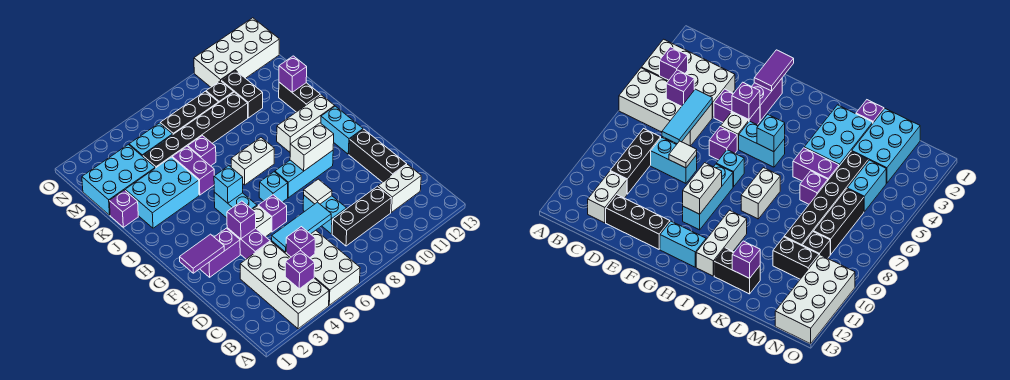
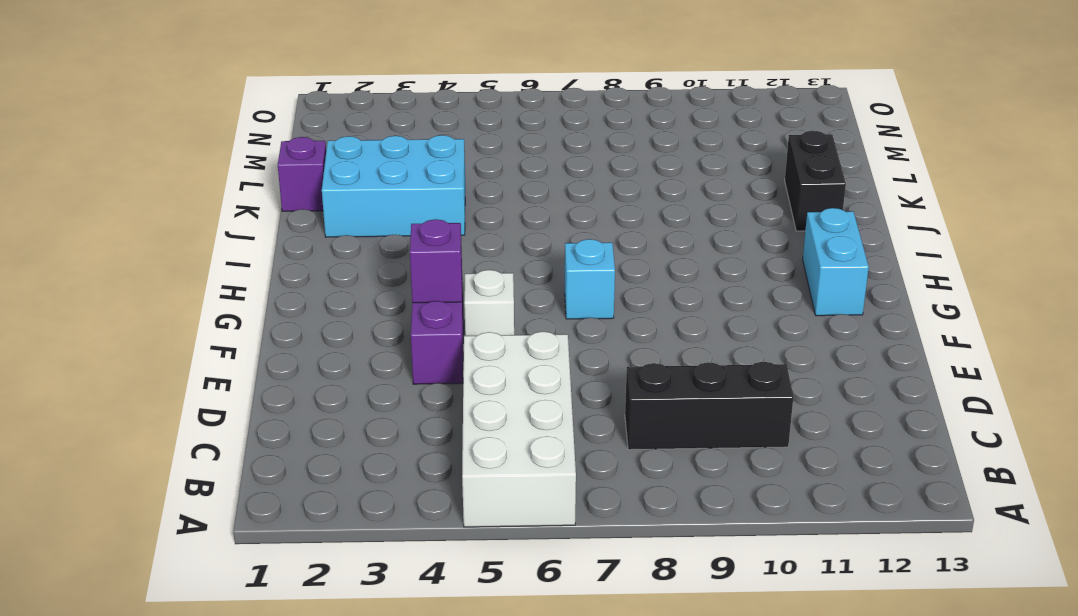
none -> white 2x4 brick [240,242,329,329]
none -> white 1x2 brick [378,164,421,212]
none -> cyan 1x2 brick [303,196,347,234]
none -> black 1x3 brick [349,129,407,182]

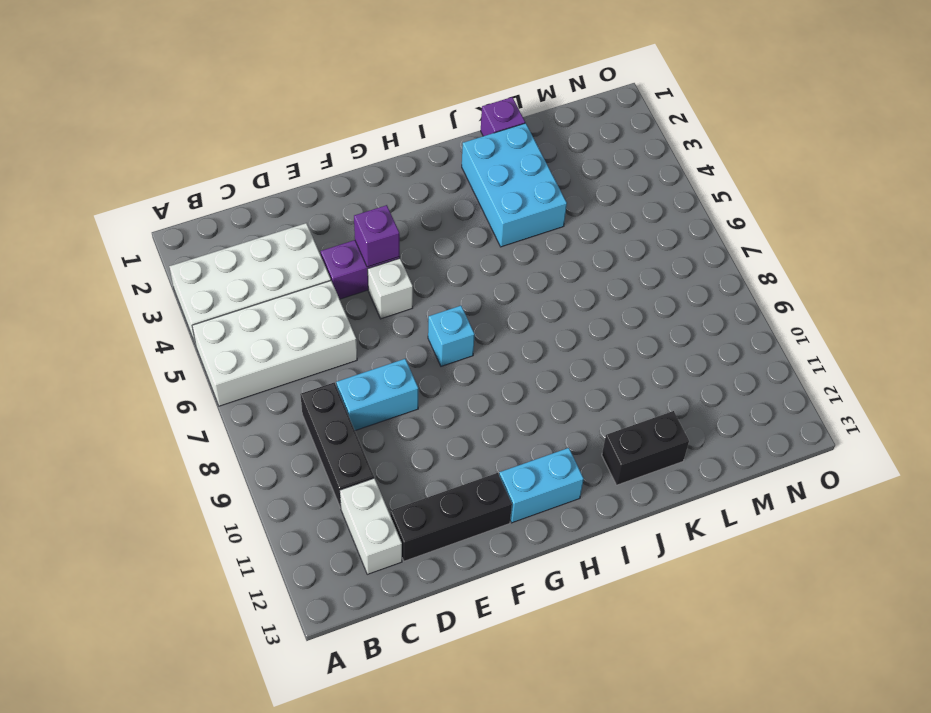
none -> purple 1x2 brick [200,228,240,277]
none -> purple 1x1 brick [258,195,287,232]
none -> cyan 1x2 brick [214,192,257,218]
none -> cyan 1x3 brick [275,151,333,198]

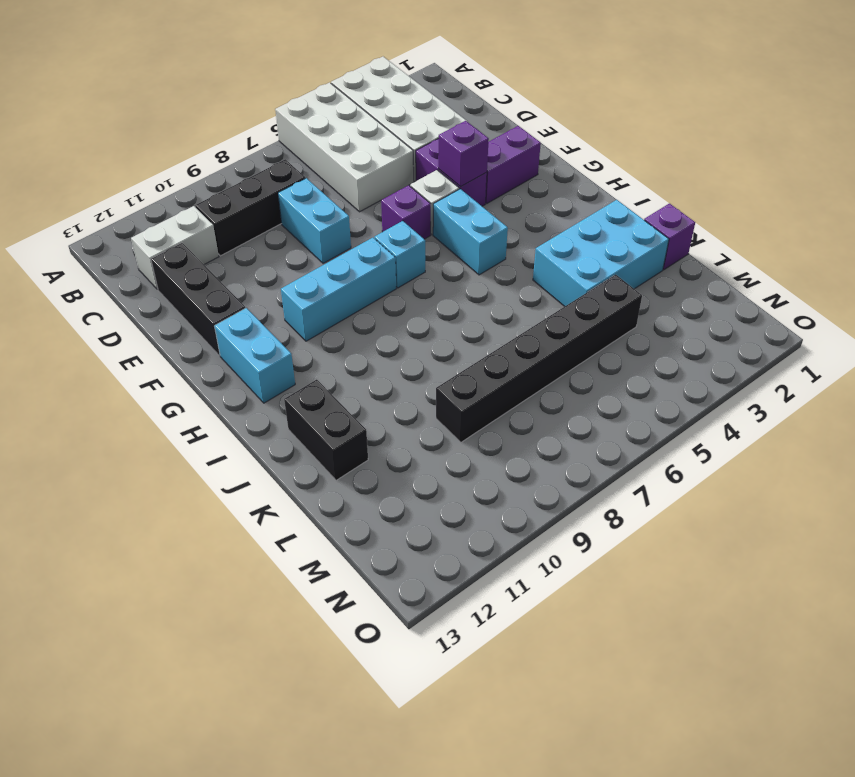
none -> white 1x2 brick [231,138,274,185]
none -> white 1x3 brick [277,95,335,152]
none -> purple 1x2 brick [172,146,214,195]
none -> purple 1x1 brick [188,136,216,166]

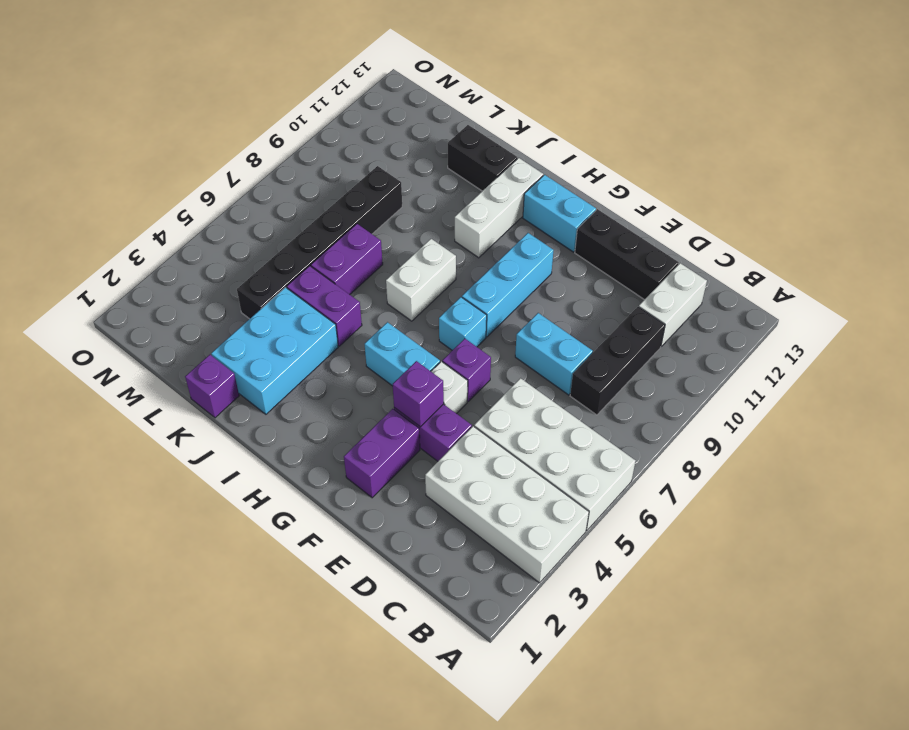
purple 1x2 brick [311,224,383,295] -> purple 1x1 brick [188,136,216,166]
none -> cyan 2x3 brick [82,145,155,215]
none -> black 1x2 brick [221,71,263,118]
none -> cyan 1x2 brick [129,123,173,156]
none -> black 1x3 brick [160,91,219,134]

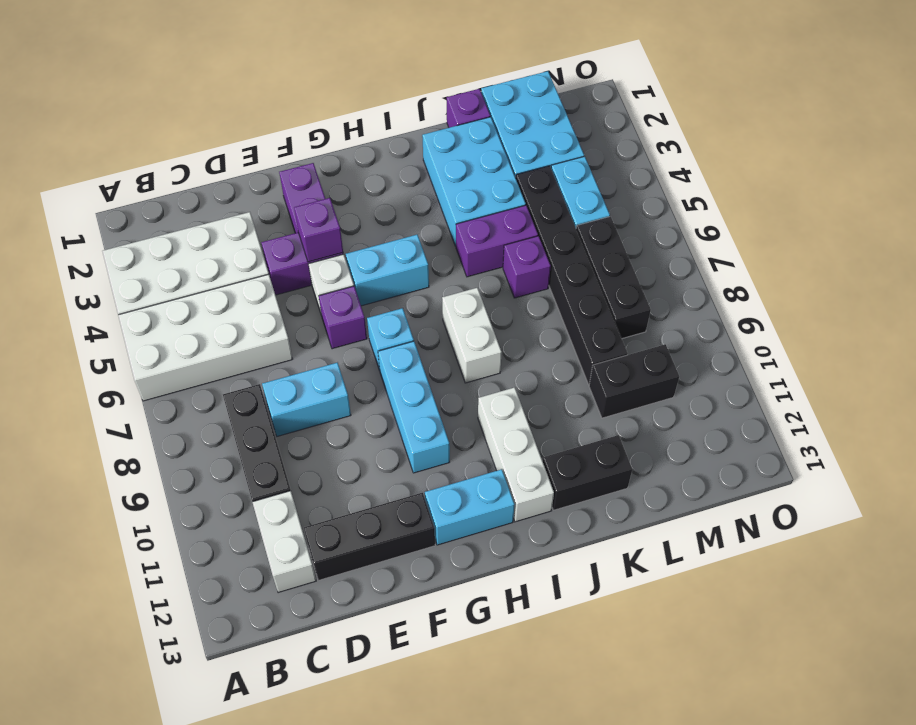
none -> black 1x1 brick [206,81,234,102]
none -> white 2x4 brick [194,18,279,87]
none -> purple 1x1 brick [285,250,315,289]
none -> purple 1x1 brick [286,227,315,258]

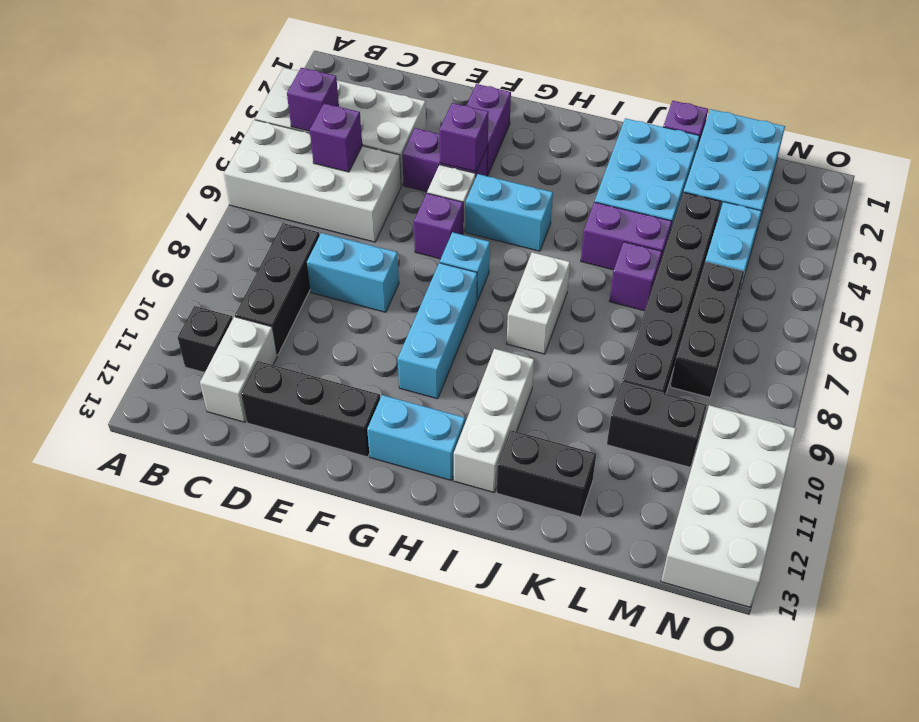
black 1x1 brick [178,306,233,373] -> black 1x1 brick moved to [206,81,234,102]
none -> cyan 1x3 tile [272,202,331,252]
none -> white 1x1 tile [304,179,332,204]
none -> purple 1x2 tile [180,234,224,273]
none -> white 1x2 brick [290,123,334,171]

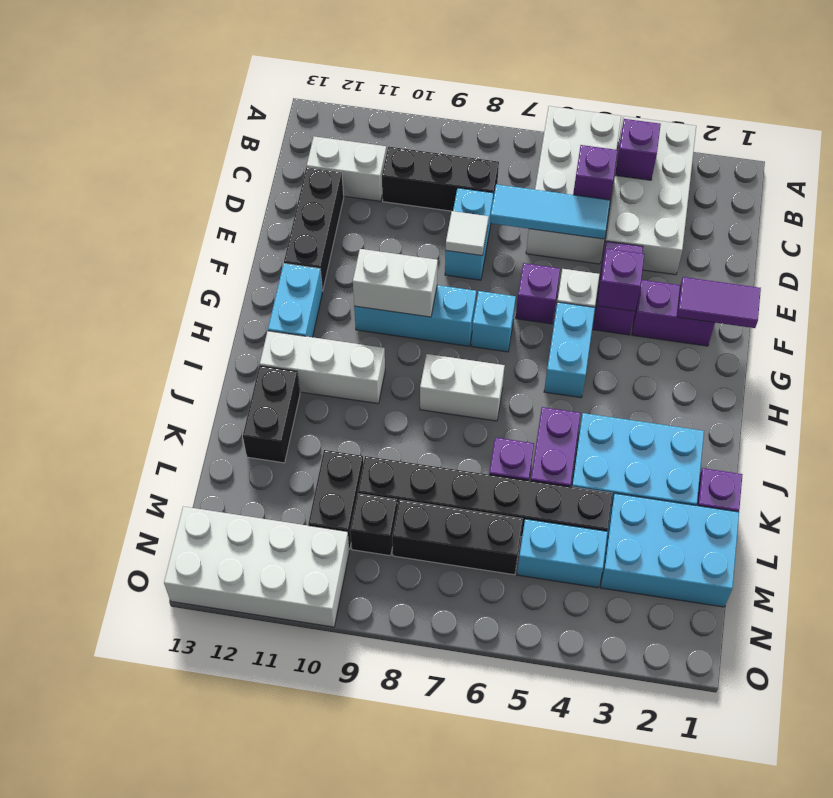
none -> cyan 1x1 brick [214,166,243,203]
none -> purple 1x1 brick [279,56,307,92]

